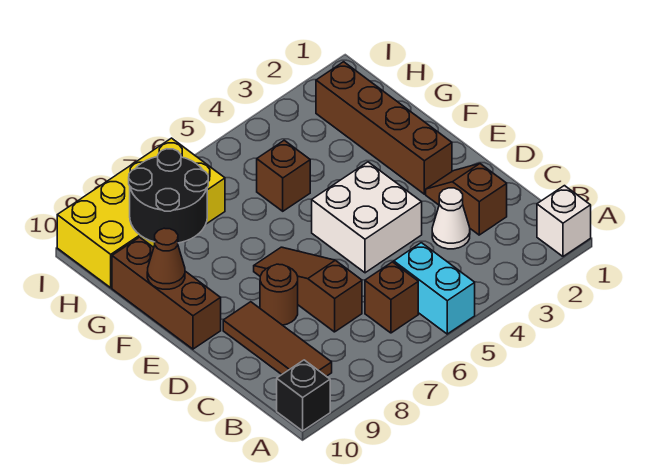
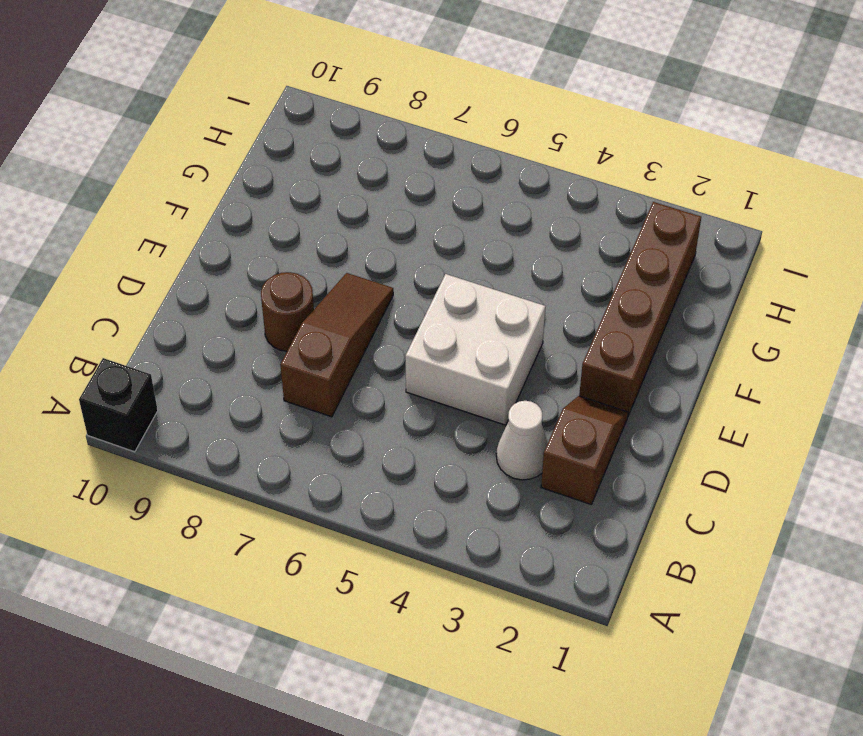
none -> white 1x1 brick [537,186,591,256]
none -> cyan 1x2 brick [394,243,475,334]
none -> brown 1x1 brick [365,262,418,333]

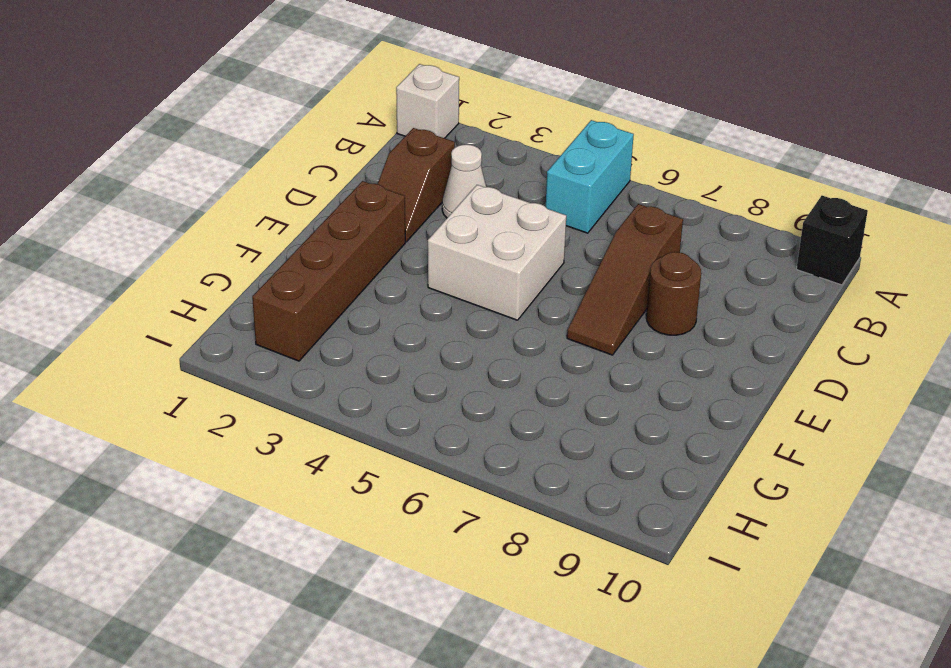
none -> brown 1x1 brick [365,262,418,333]
none -> brown 1x3 tile [223,302,332,376]
none -> brown 1x3 brick [112,237,221,349]

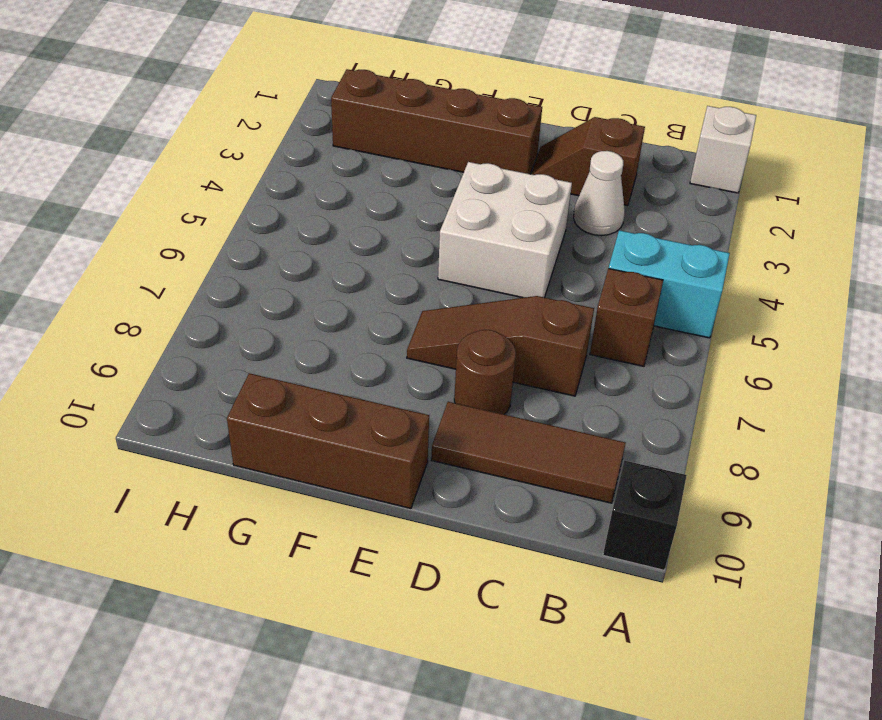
none -> brown 1x1 brick [257,140,310,211]
none -> yellow 2x4 brick [57,138,225,288]
none -> brown 1x1 cone [147,228,185,289]

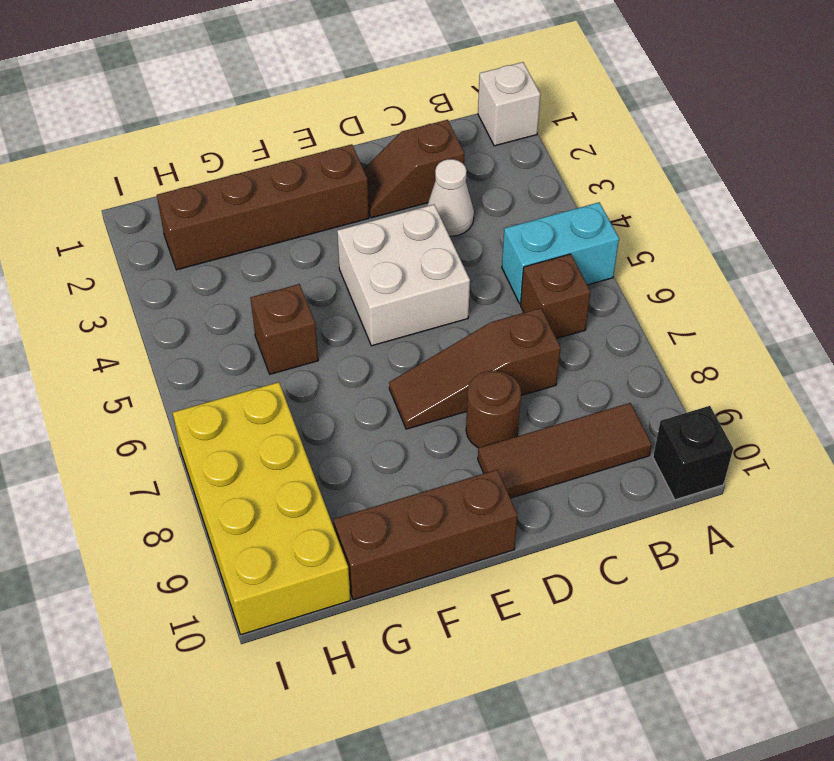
none -> brown 1x1 cone [147,228,185,289]
none -> black 2x2 round brick [129,149,208,243]

